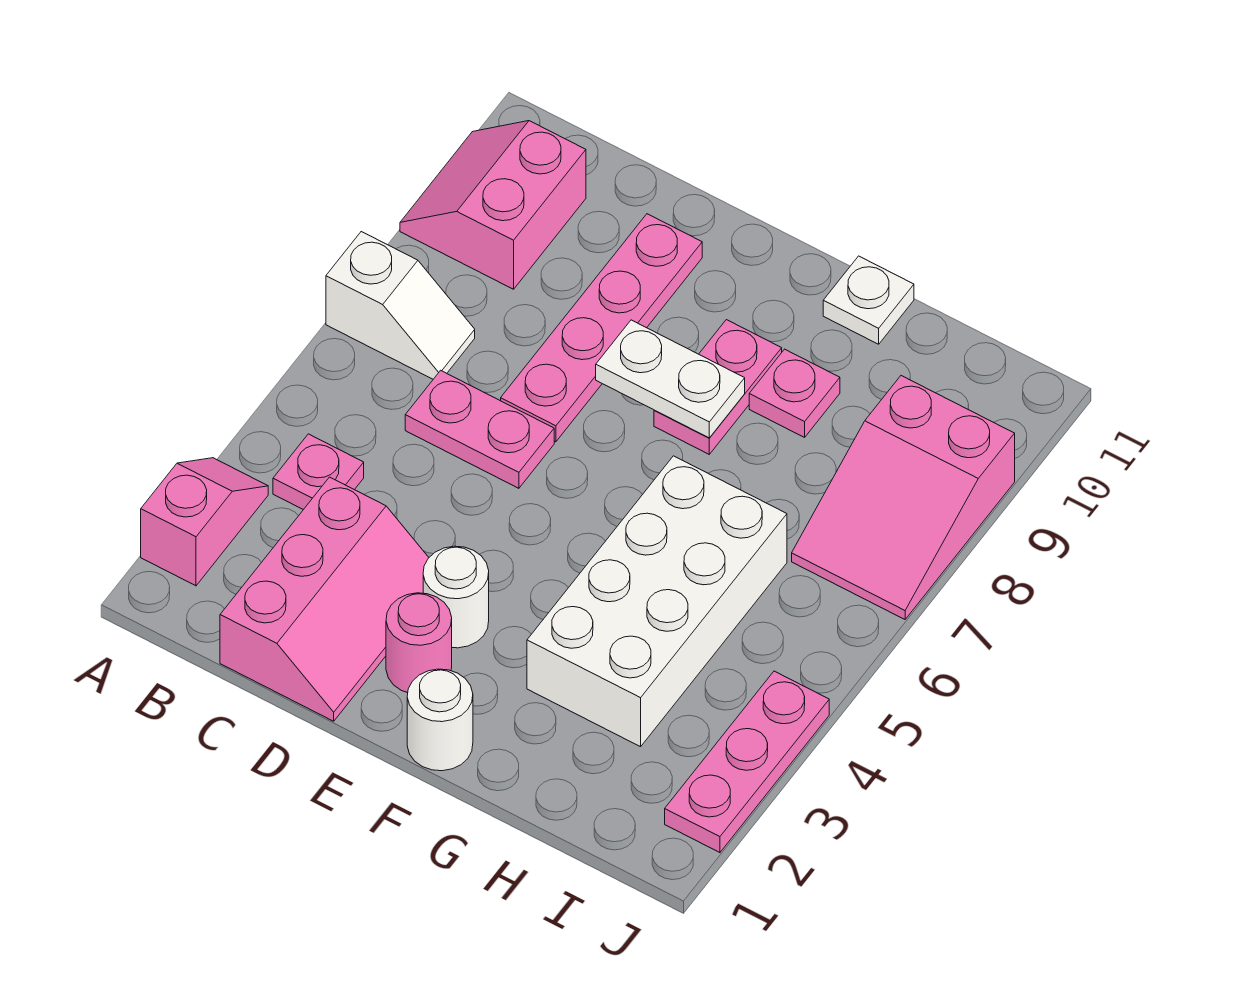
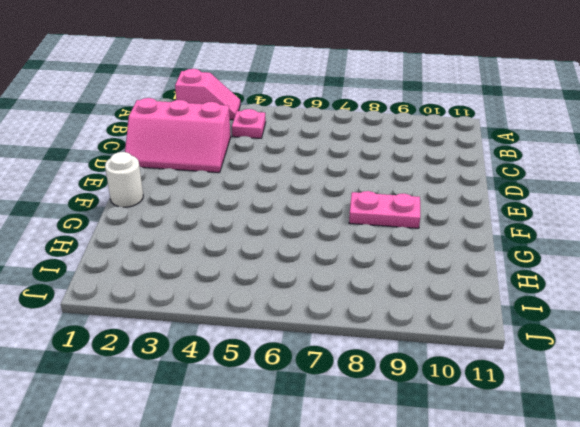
none -> white 1x2 slope [326,232,475,379]
none -> pink 2x2 slope [400,121,586,289]
none -> pink 1x2 plate [405,370,554,488]

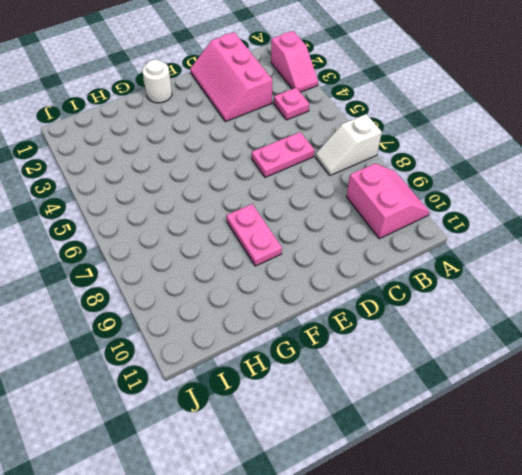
none -> pink 1x4 plate [501,214,702,442]
none -> pink 1x1 round brick [386,593,452,693]
none -> white 1x1 round brick [423,546,489,648]

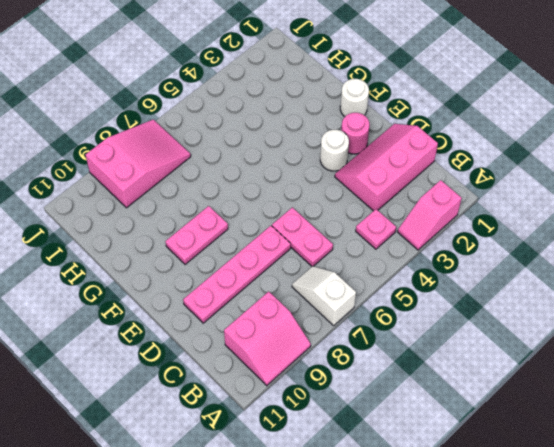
none -> white 2x4 brick [527,456,787,747]
none -> pink 1x1 plate [749,349,840,437]
none -> white 1x1 plate [823,256,914,344]

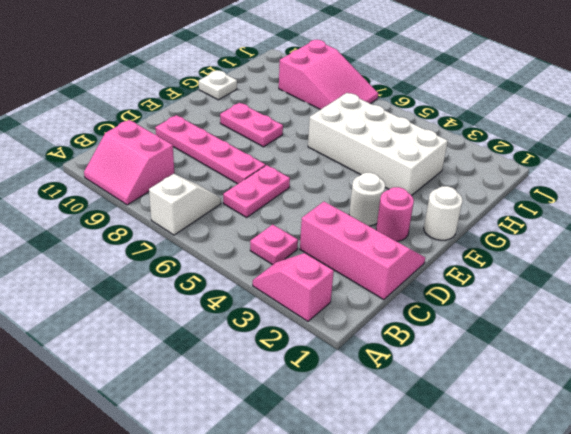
none -> pink 1x1 plate [749,349,840,437]
none -> pink 1x3 plate [665,671,829,853]
none -> white 1x2 plate [596,320,745,438]

